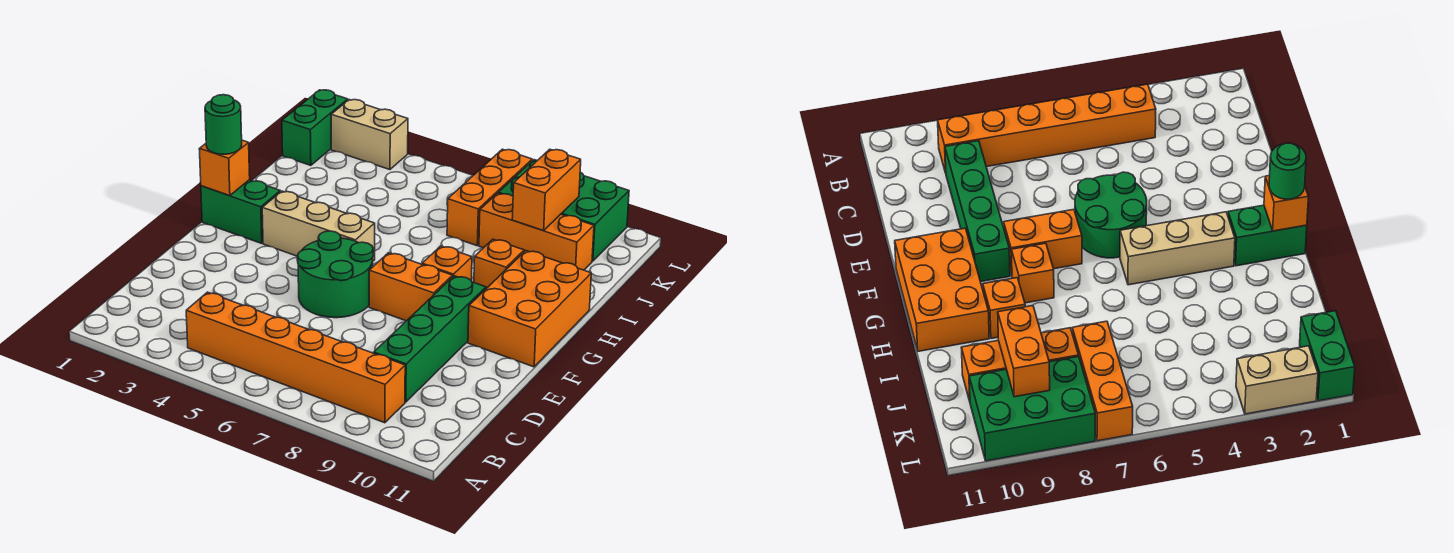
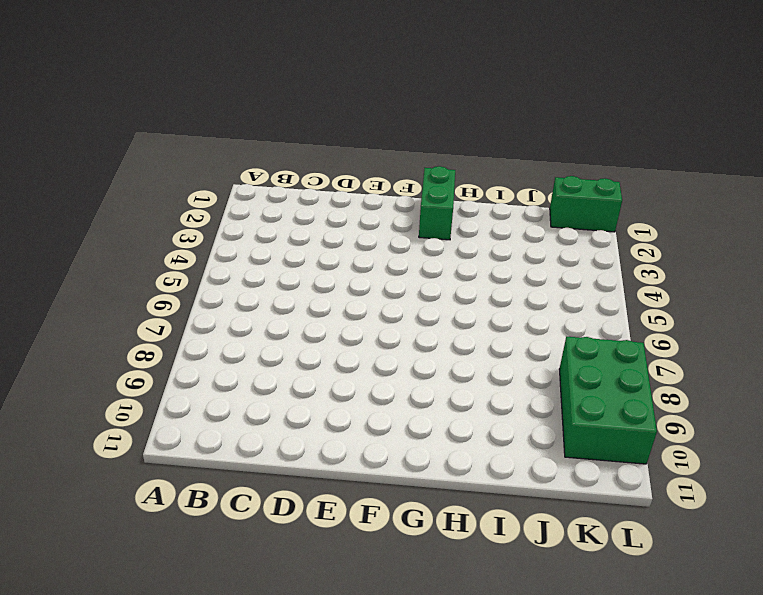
none -> orange 1x6 brick [186,292,405,423]
none -> green 1x4 brick [374,276,486,402]
none -> green 2x2 round brick [297,231,373,318]

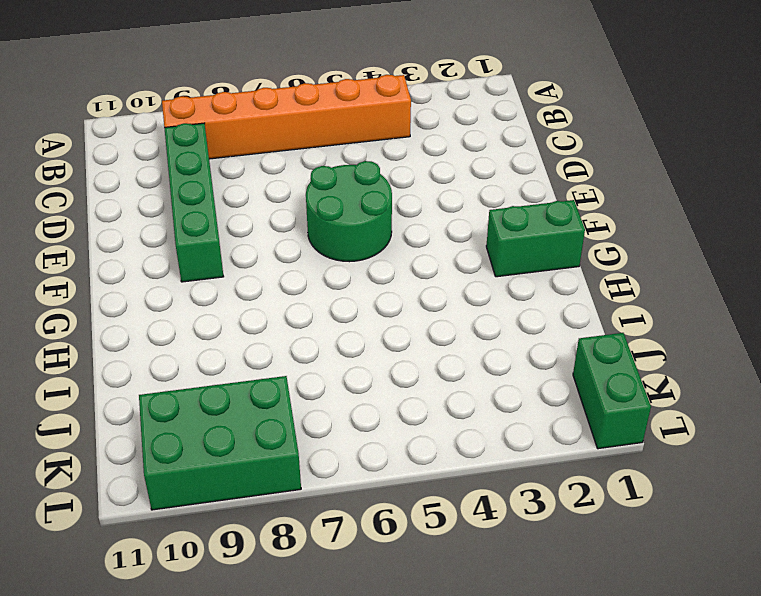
none -> orange 1x2 brick [369,253,453,321]
none -> orange 2x3 brick [468,251,591,367]
none -> tan 1x3 brick [262,191,375,261]

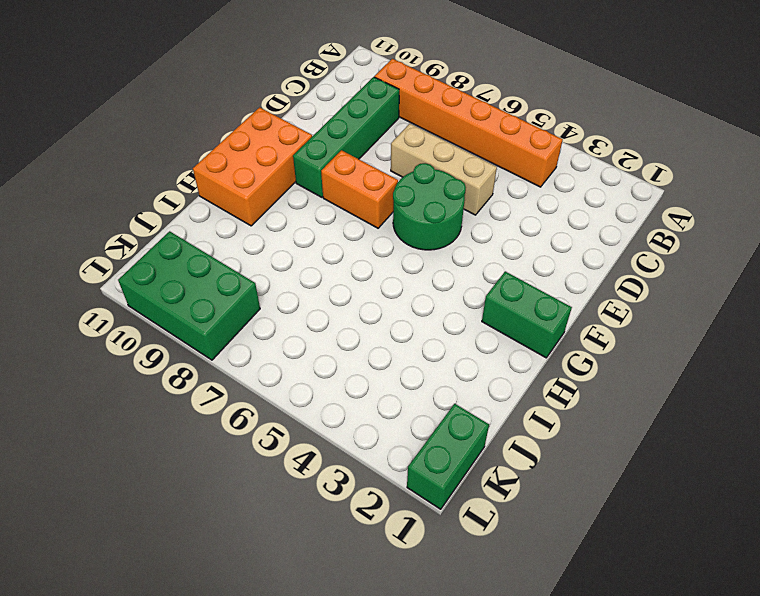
tan 1x3 brick [391,124,497,215] -> tan 1x3 brick moved to [262,191,375,261]
none -> orange 1x1 brick [422,246,472,280]
none -> orange 1x1 brick [474,239,524,289]
none -> orange 1x3 brick [447,149,532,246]

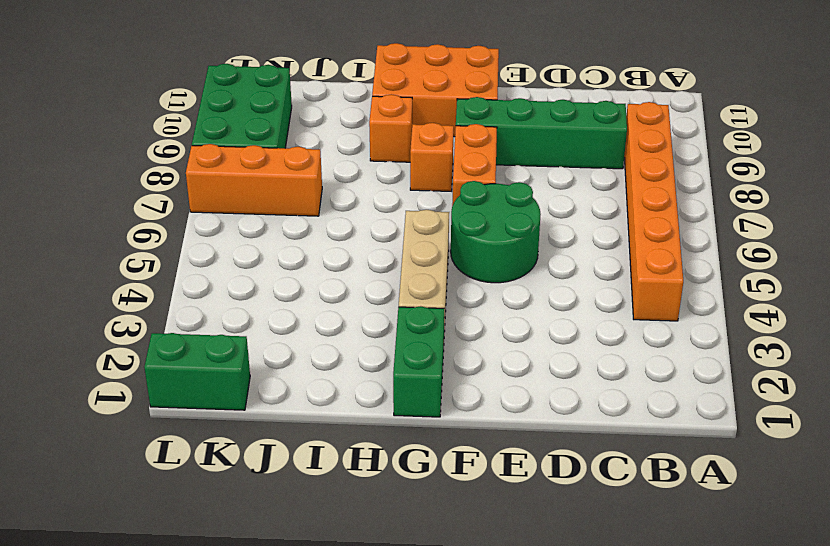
none -> orange 1x3 brick [479,193,594,270]
none -> tan 1x2 brick [331,100,408,170]
none -> orange 1x1 brick [199,140,250,196]

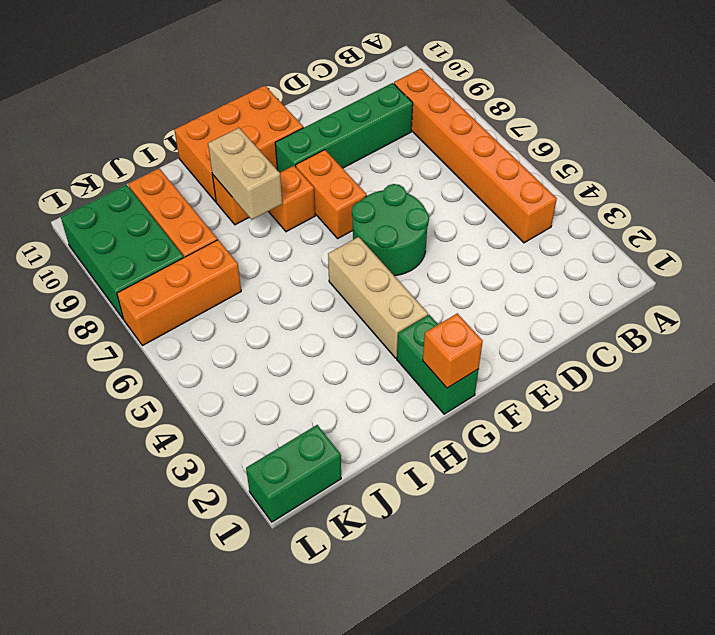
tan 1x2 brick [208,128,282,220] -> tan 1x2 brick moved to [331,100,408,170]
none -> orange 1x2 brick [512,149,581,231]
none -> green 1x1 round brick [205,95,242,154]

